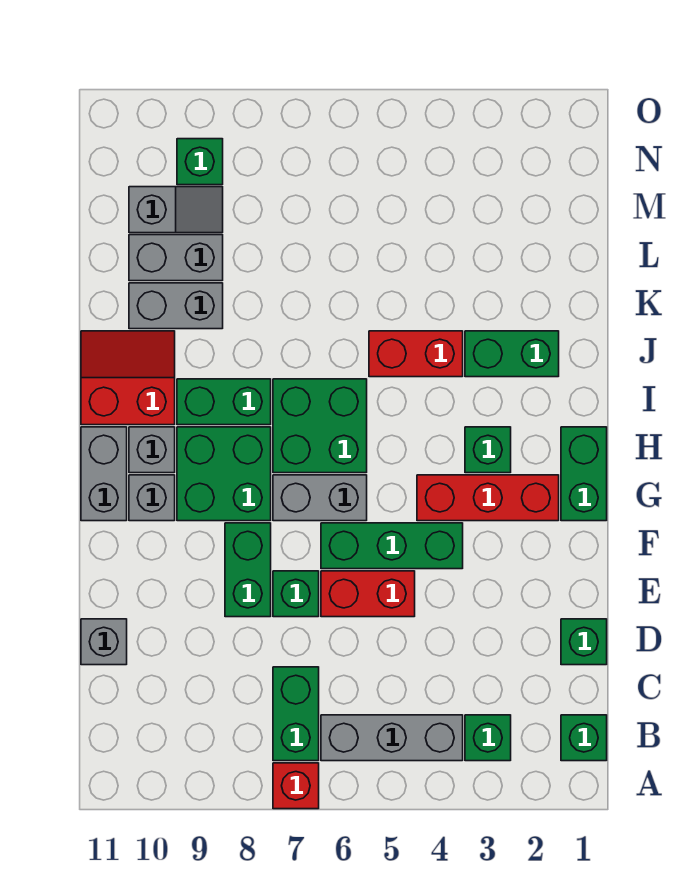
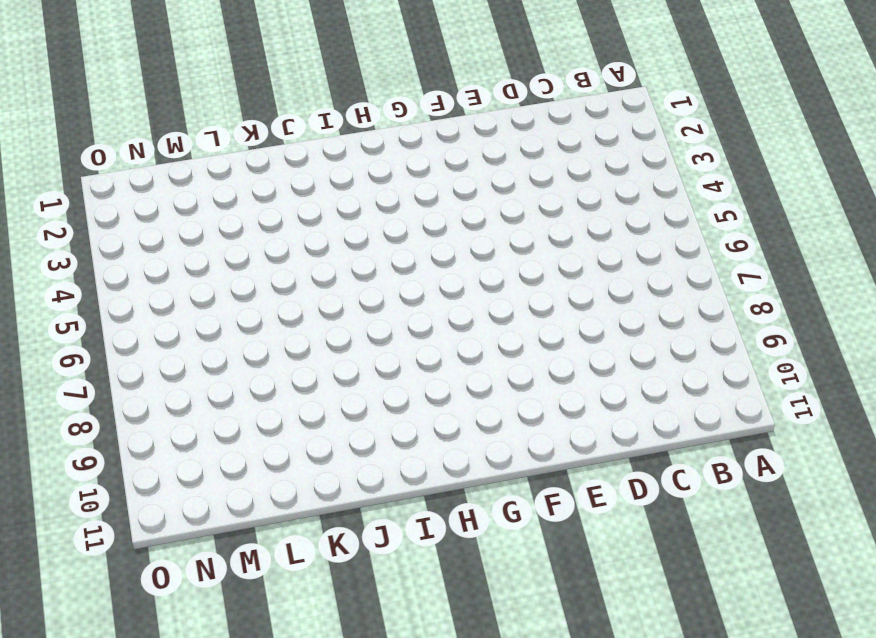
none -> red 1x1 brick [273,763,319,809]
none -> green 1x1 brick [561,715,607,761]
none -> green 1x1 brick [465,715,511,761]

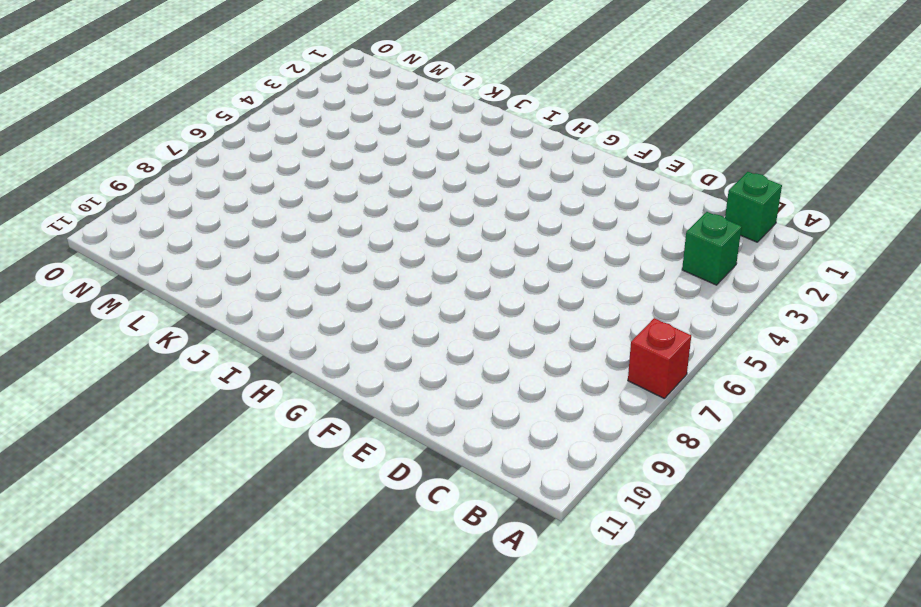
none -> grey 1x3 brick [321,715,463,761]
none -> green 1x2 brick [273,667,319,761]
none -> green 1x1 brick [561,619,607,665]

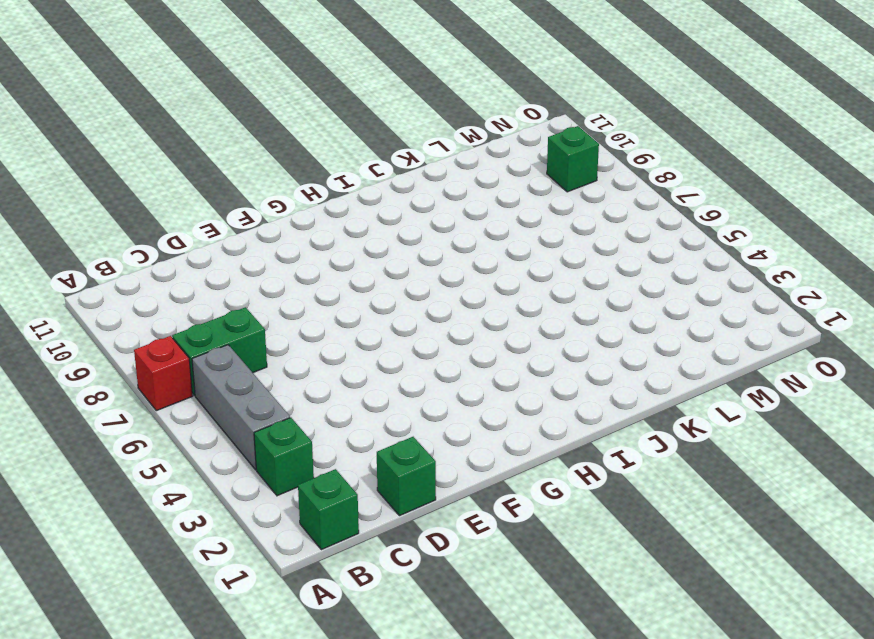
none -> grey 1x1 brick [81,619,127,665]
none -> red 1x2 brick [321,571,415,617]
none -> green 1x1 brick [273,571,319,617]

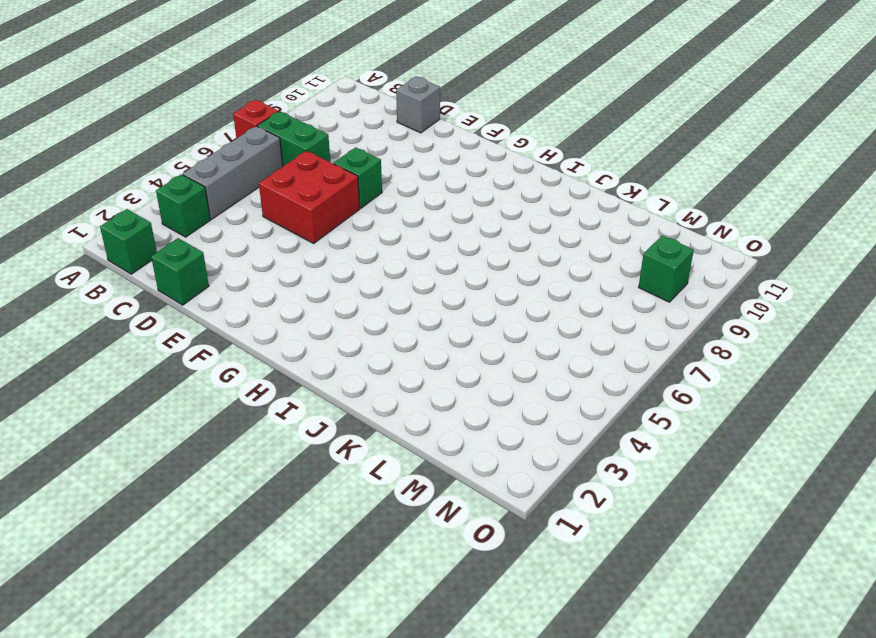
red 2x2 brick [259,151,360,243] -> red 1x2 brick [321,571,415,617]
none -> green 1x2 brick [225,523,271,617]
none -> green 1x3 brick [321,523,463,569]
none -> green 1x2 brick [561,427,607,521]

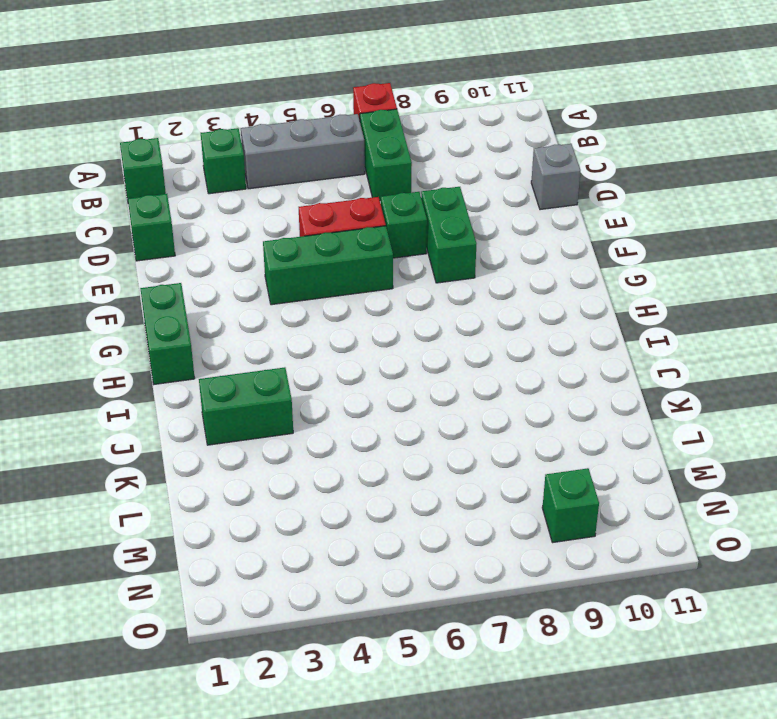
none -> red 1x3 brick [417,475,559,521]
none -> grey 1x2 brick [273,475,367,521]
none -> green 2x2 brick [177,427,271,521]

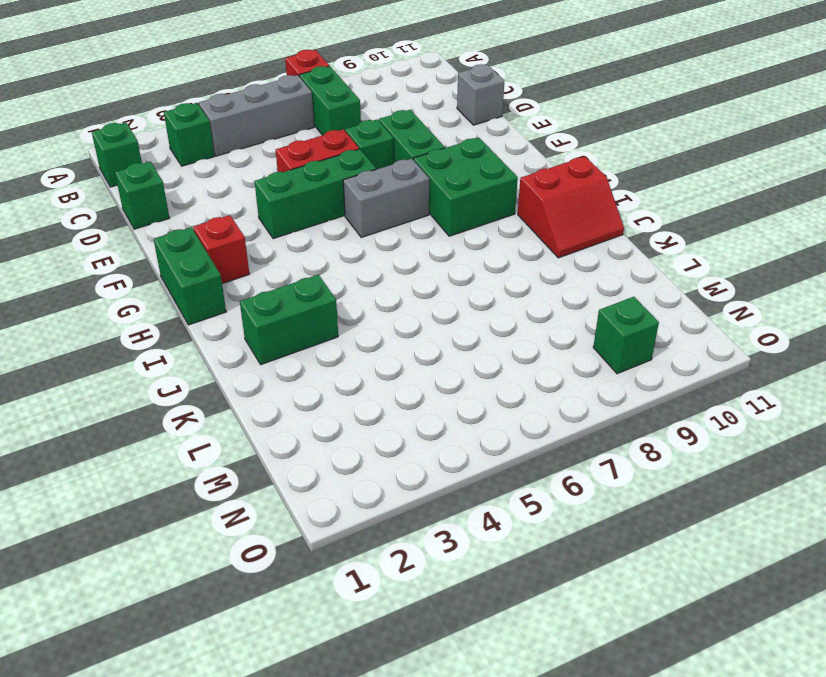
red 1x1 brick [193,215,249,284] -> red 1x3 brick [417,475,559,521]
none -> grey 1x1 brick [129,475,175,521]
none -> grey 1x2 brick [81,427,127,521]
none -> green 1x1 brick [465,427,511,473]

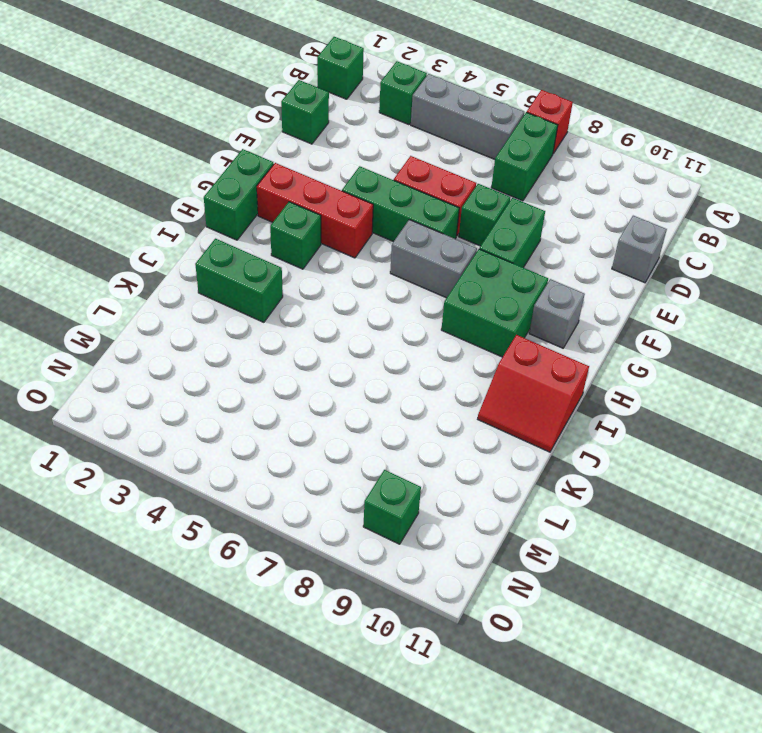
none -> grey 1x2 brick [81,427,127,521]
none -> green 2x2 brick [273,379,367,473]
none -> grey 1x1 brick [129,427,175,473]

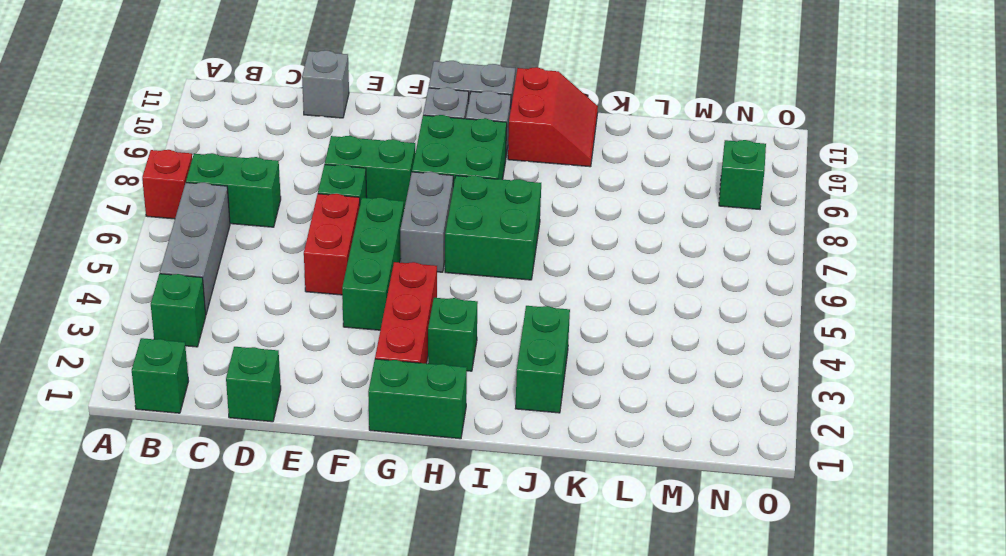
none -> green 1x2 brick [177,379,271,425]
none -> red 1x2 brick [369,331,463,377]
none -> grey 1x2 brick [129,283,223,329]

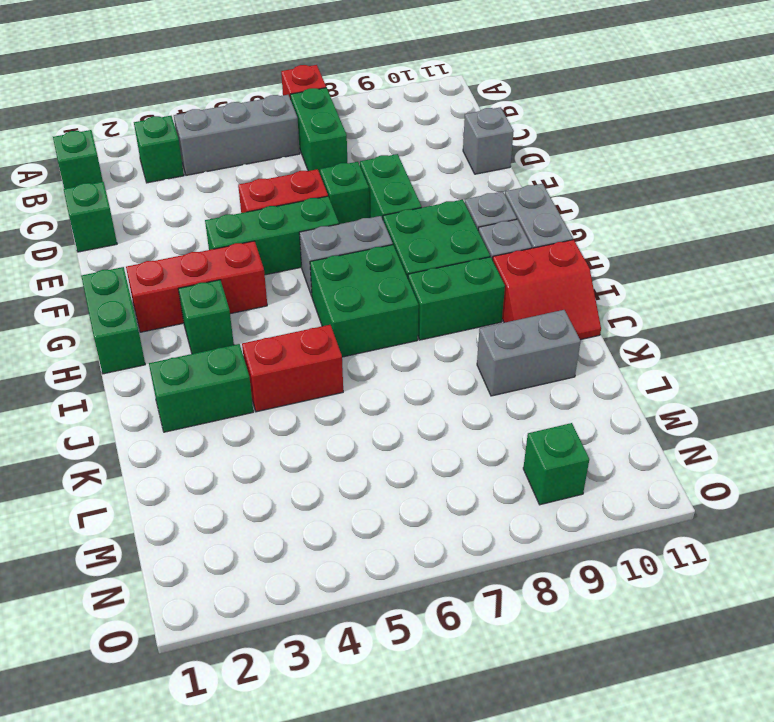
none -> grey 1x2 brick [129,235,223,281]
none -> grey 1x2 slope [129,187,223,233]

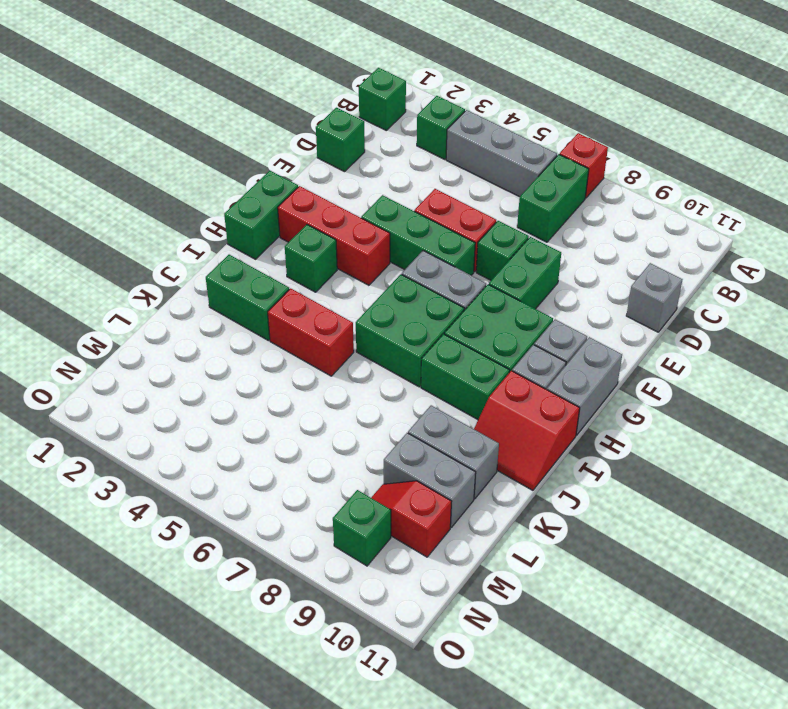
red 1x2 slope [371,481,452,557] -> grey 1x2 slope [129,187,223,233]

